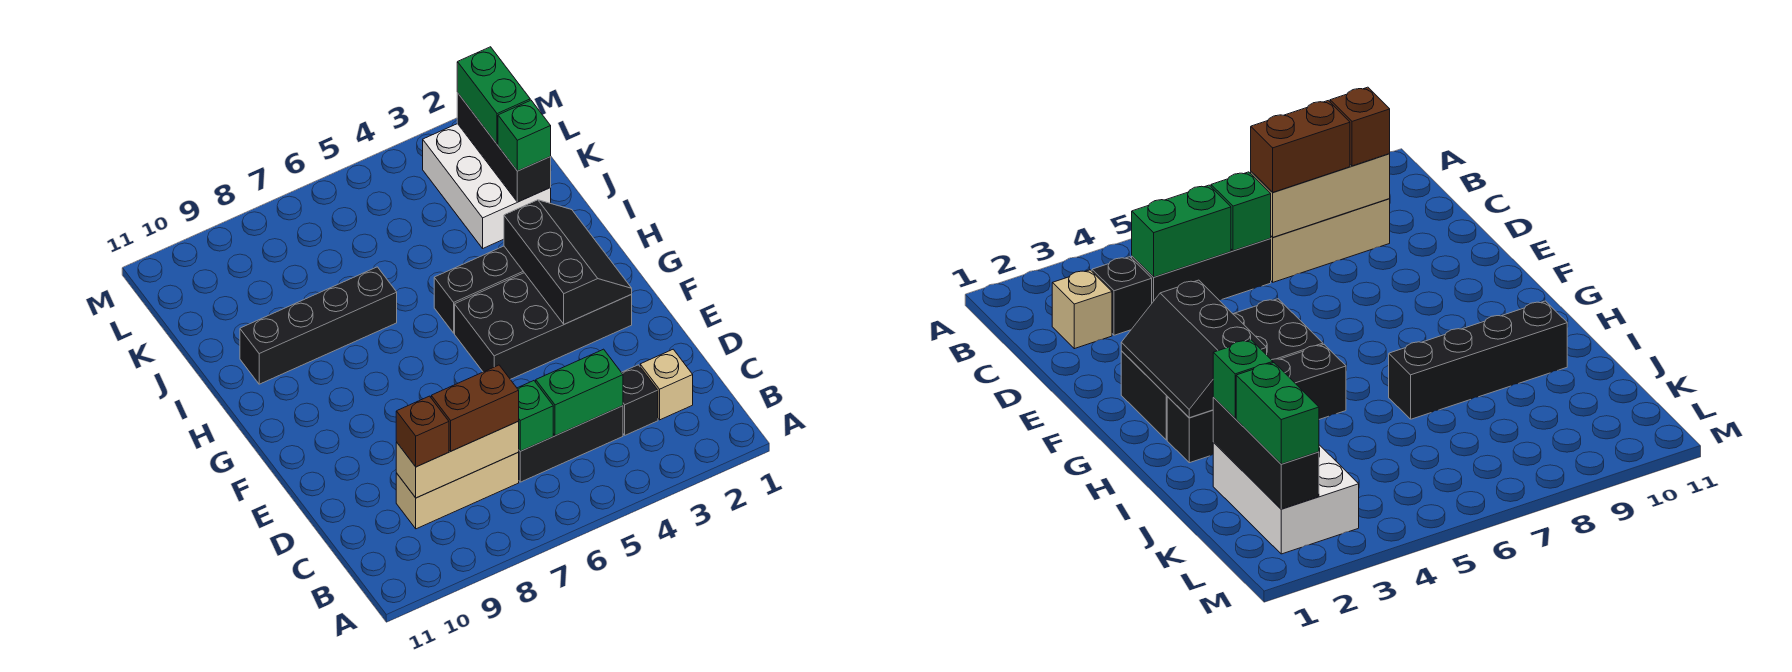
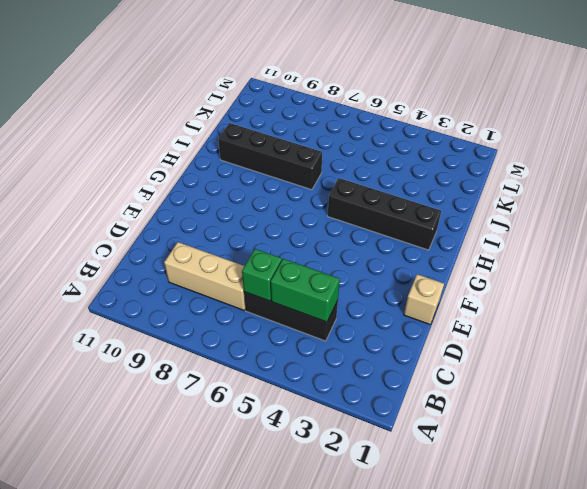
tan 1x1 brick [404,274,444,325] -> tan 1x1 brick moved to [640,349,693,420]
none -> black 1x1 brick [621,365,658,435]
none -> black 2x4 brick [455,273,632,379]
none -> white 2x3 brick [423,124,551,248]

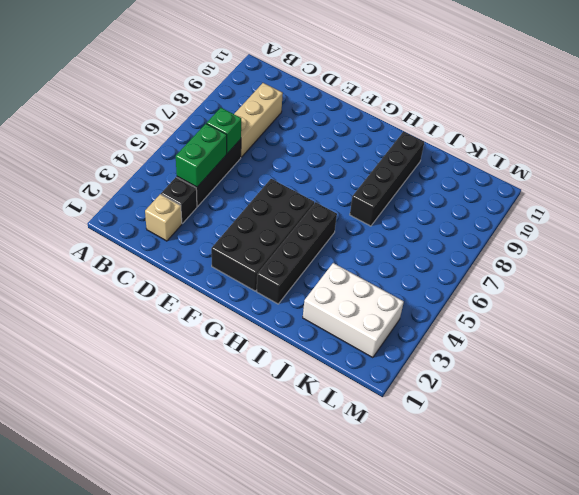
none -> tan 1x3 brick [396,422,519,498]
none -> black 2x3 slope [504,200,632,324]
none -> black 1x3 brick [457,93,551,202]

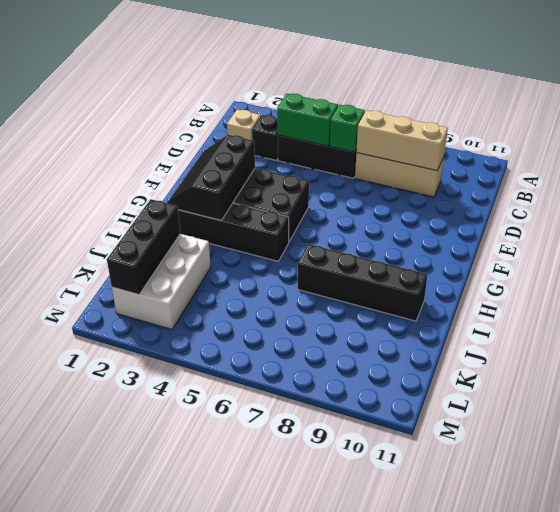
none -> brown 1x2 brick [431,365,519,451]
none -> brown 1x1 brick [396,396,449,467]
none -> green 1x1 brick [498,100,551,171]

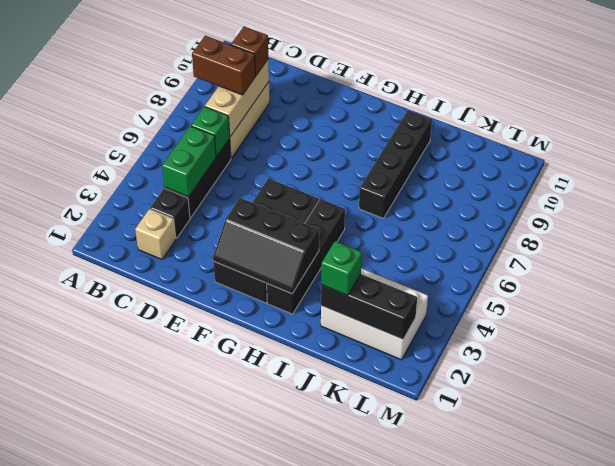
brown 1x2 brick [192,36,255,95] -> brown 1x2 brick turned to [431,365,519,451]
none -> green 1x2 brick [457,47,530,144]

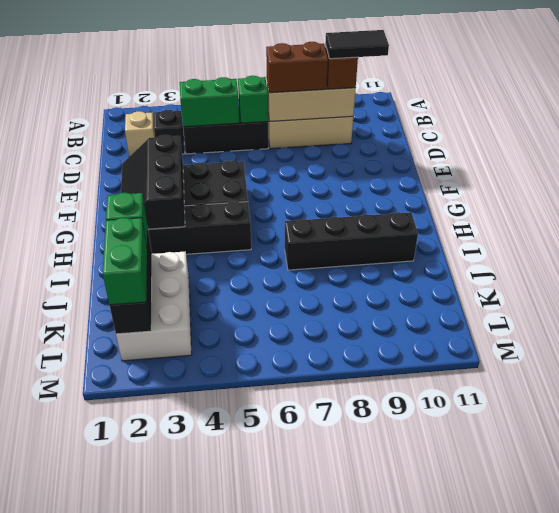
black 1x2 tile [325,30,389,59] -> none

